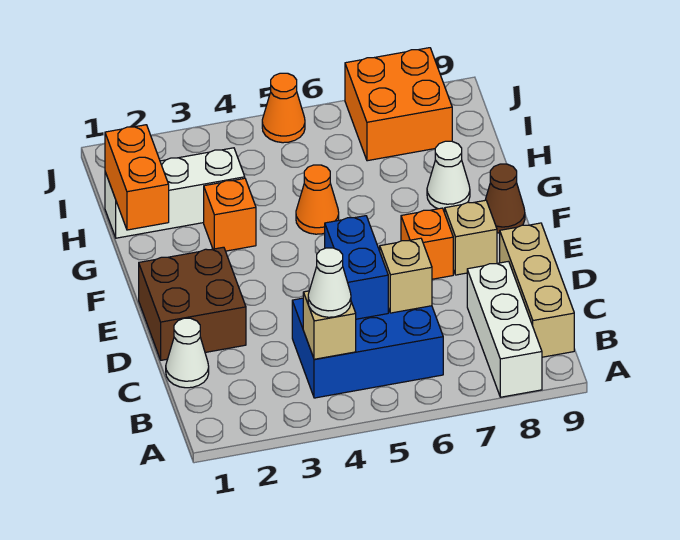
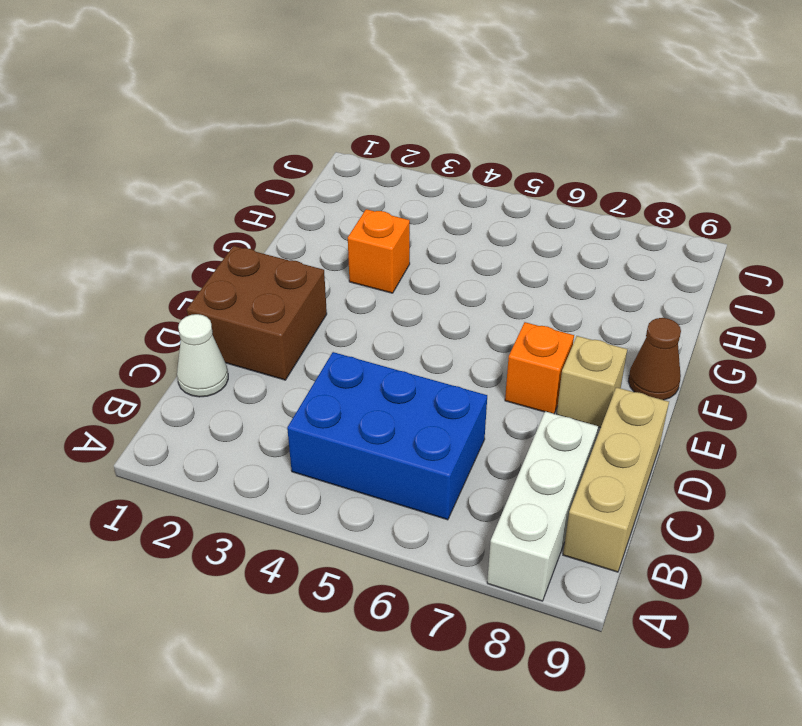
none -> orange 1x1 cone [296,165,339,234]
none -> white 1x1 cone [427,141,470,210]
none -> white 1x3 brick [105,148,245,238]

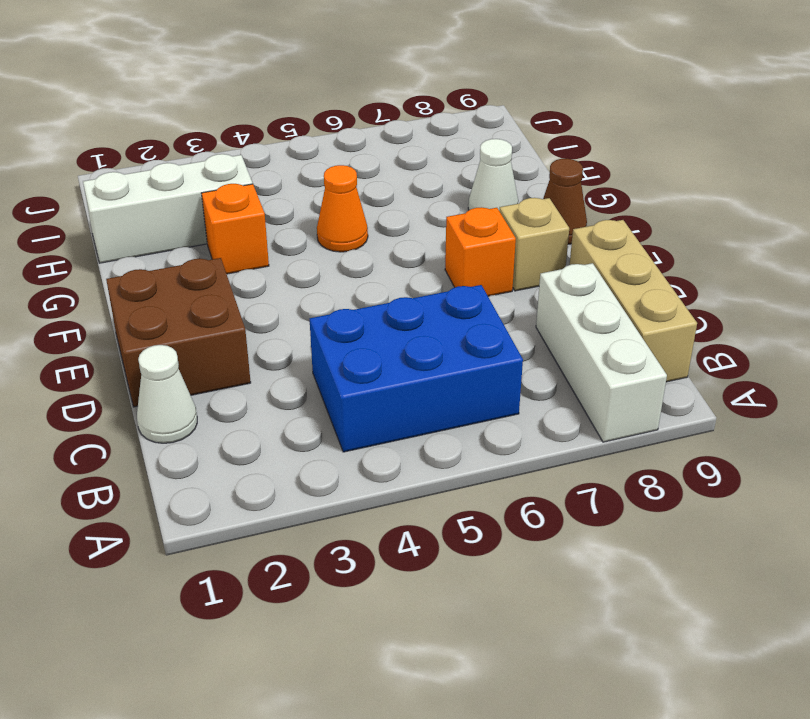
none -> orange 2x2 brick [345,48,452,161]
none -> orange 1x1 cone [262,73,305,143]
none -> tan 1x1 brick [303,291,356,359]

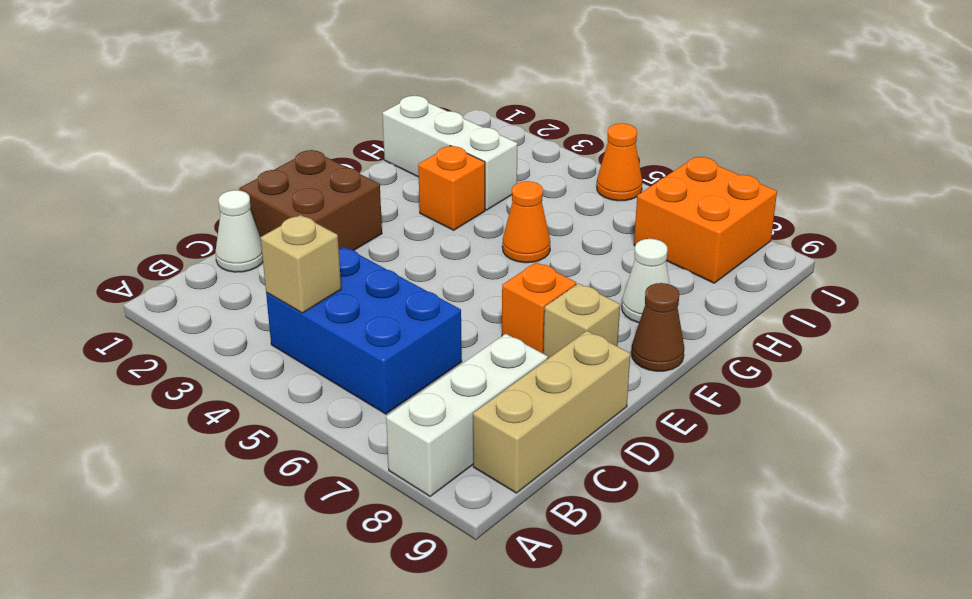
none -> blue 1x2 brick [325,216,388,319]
none -> tan 1x1 brick [380,238,432,313]
none -> orange 1x2 brick [105,125,169,230]

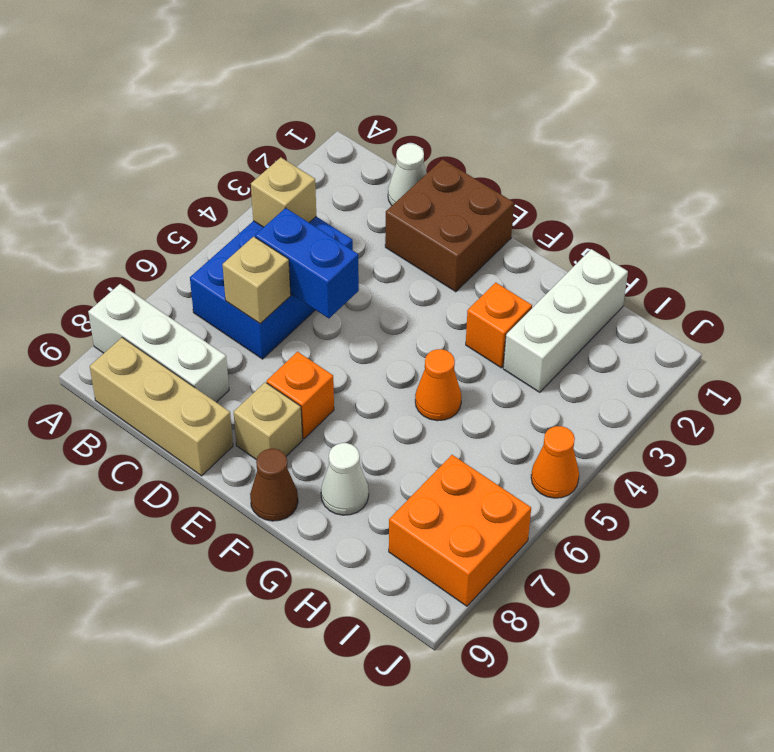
none -> orange 1x2 brick [105,125,169,230]
none -> white 1x1 cone [308,248,351,317]

